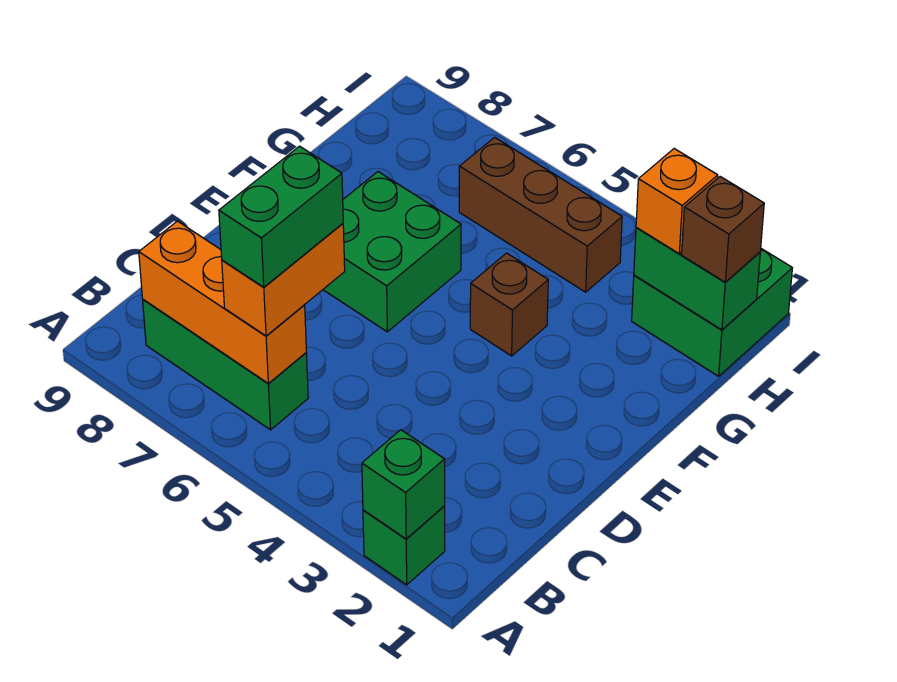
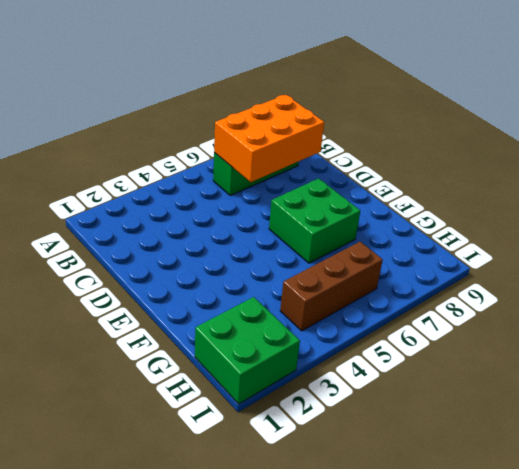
orange 2x3 brick [214,95,324,182] -> orange 1x3 brick [139,221,306,383]
none -> green 1x1 brick [363,506,445,585]
none -> brown 1x1 brick [470,253,548,356]
none -> green 1x1 brick [362,430,445,539]

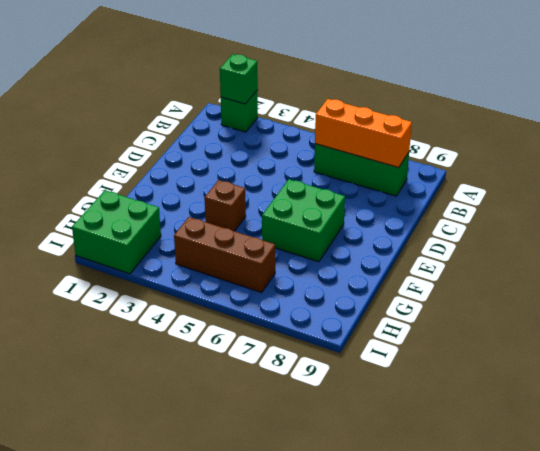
none -> green 1x2 brick [634,228,760,330]
none -> orange 1x2 brick [222,224,345,336]
none -> brown 1x1 brick [682,177,764,282]

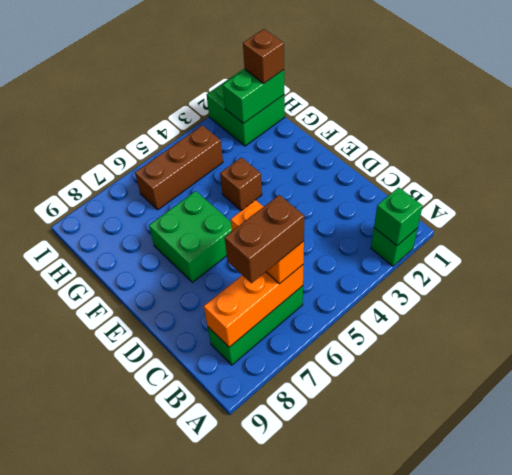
brown 1x2 brick [225,195,304,283] -> green 1x2 brick [219,146,343,287]
none -> orange 1x1 brick [636,149,718,254]

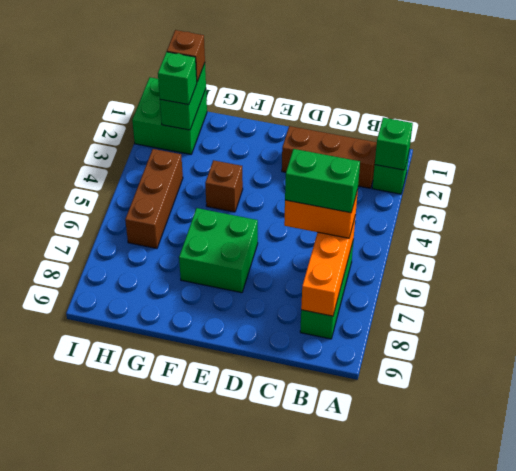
brown 1x3 brick [282,126,377,188] -> none
green 1x1 brick [158,52,197,105] -> orange 1x1 brick [636,149,718,254]

